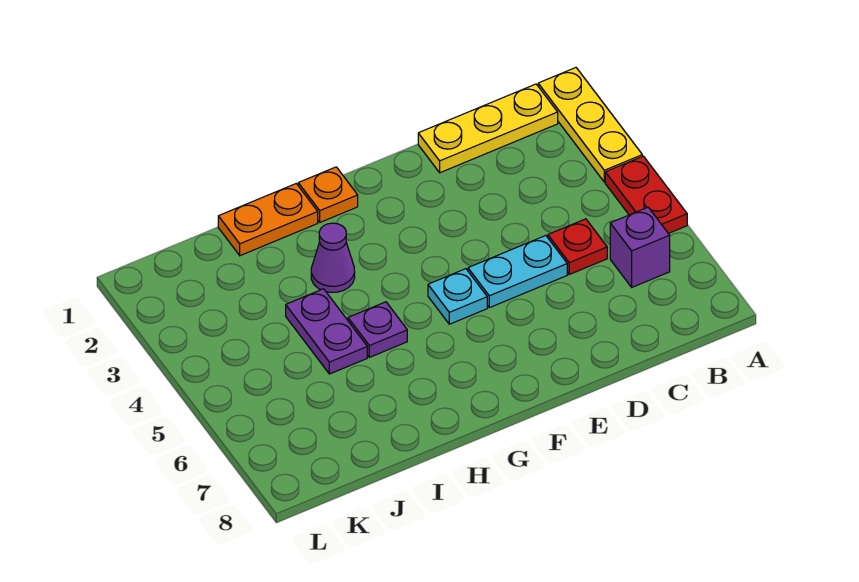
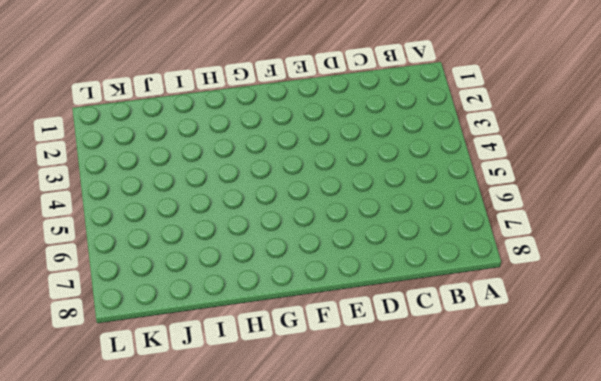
none -> yellow 1x3 plate [538,68,642,182]
none -> red 1x2 plate [605,156,687,233]
none -> yellow 1x3 plate [418,84,558,173]

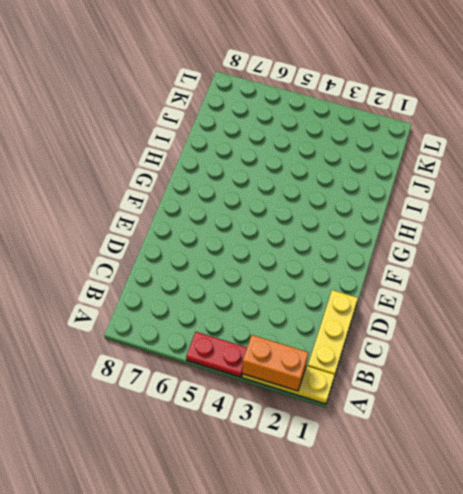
orange 1x2 brick [242,335,309,391] -> none
none -> purple 1x1 brick [610,207,670,287]
none -> red 1x1 plate [548,219,607,274]
none -> cyan 1x2 plate [468,236,567,308]

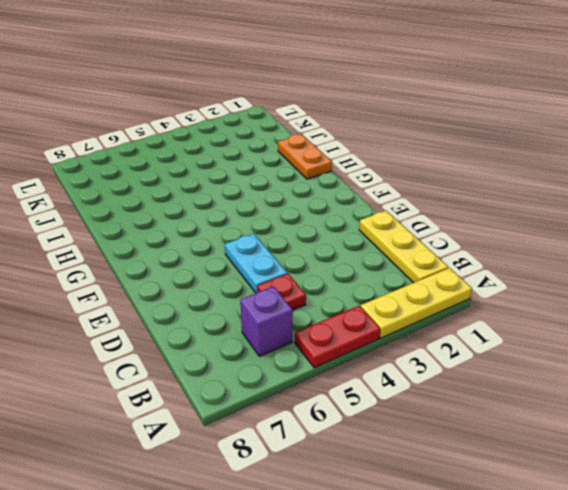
none -> cyan 1x1 plate [428,269,487,324]
none -> orange 1x1 plate [298,167,358,222]
none -> purple 1x1 cone [311,223,355,292]

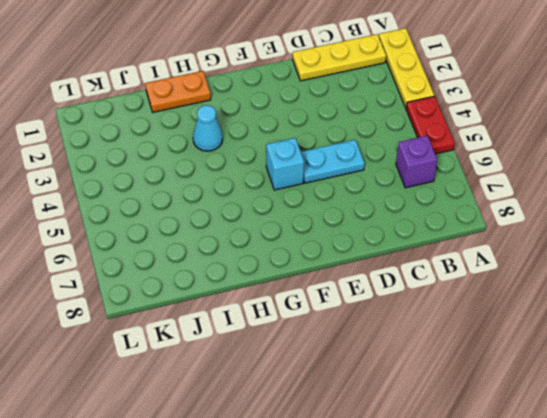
cyan 1x1 brick [266,138,304,190] -> cyan 1x1 plate [428,269,487,324]
cyan 1x1 cone [193,105,223,151] -> purple 1x1 cone [311,223,355,292]
none -> red 1x1 plate [548,219,607,274]
none -> orange 1x1 plate [298,167,358,222]
none -> purple 1x1 plate [348,302,407,357]

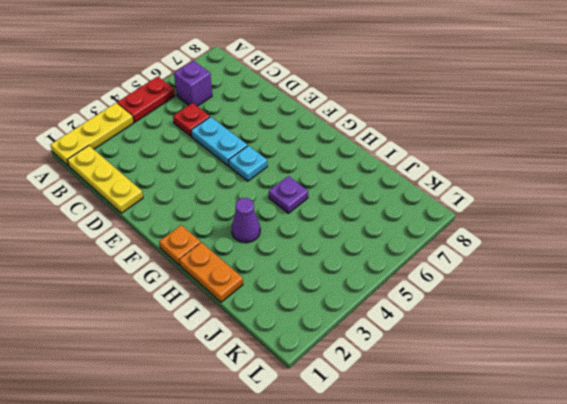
none -> purple 1x2 plate [286,289,367,374]

